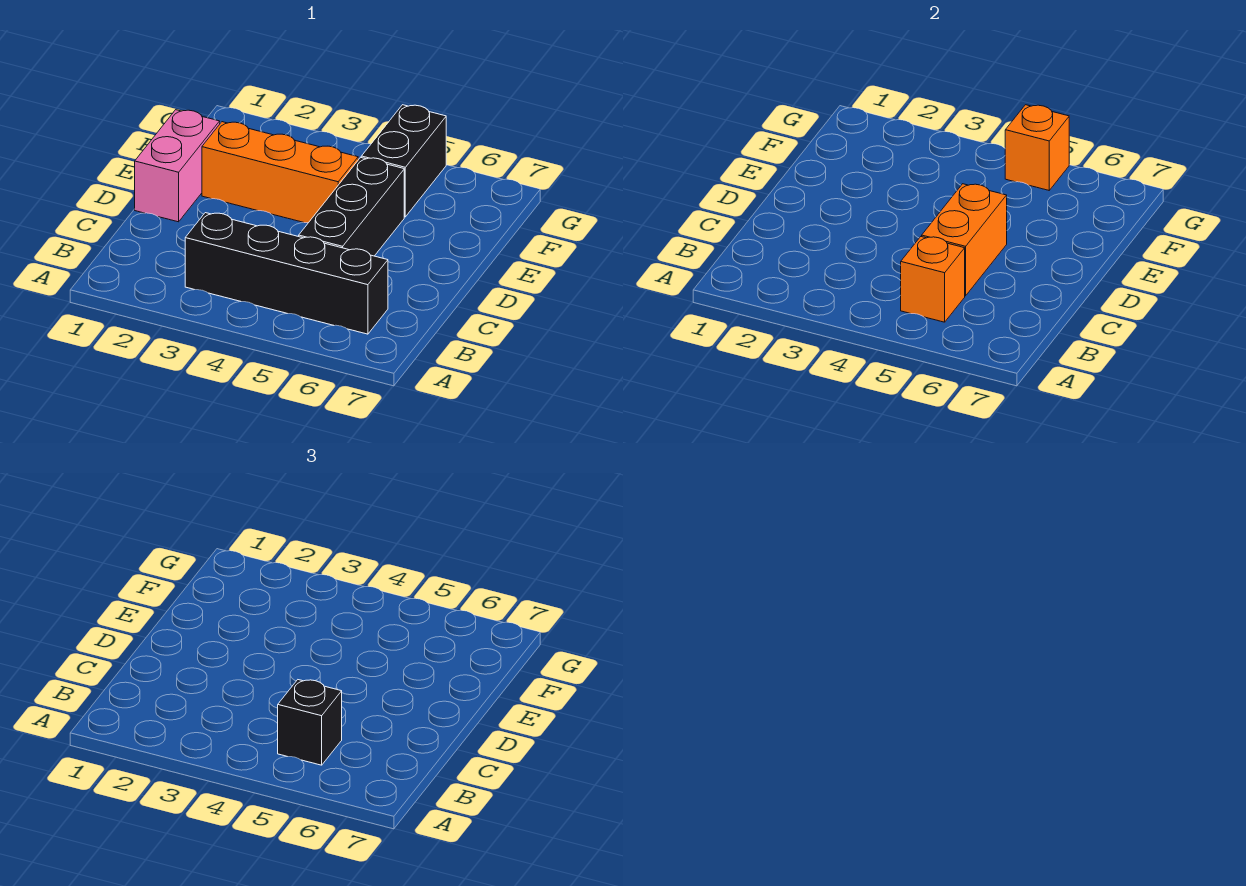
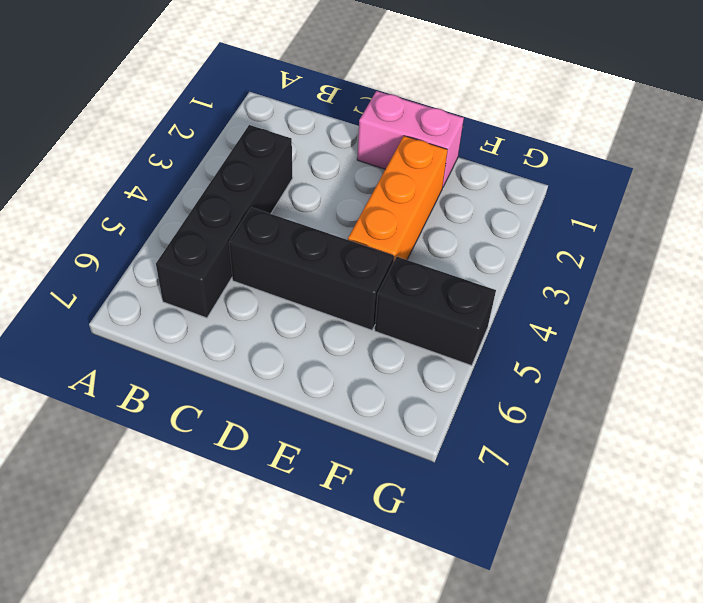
none -> orange 1x1 brick [901,237,965,322]
none -> orange 1x2 brick [922,184,1007,296]

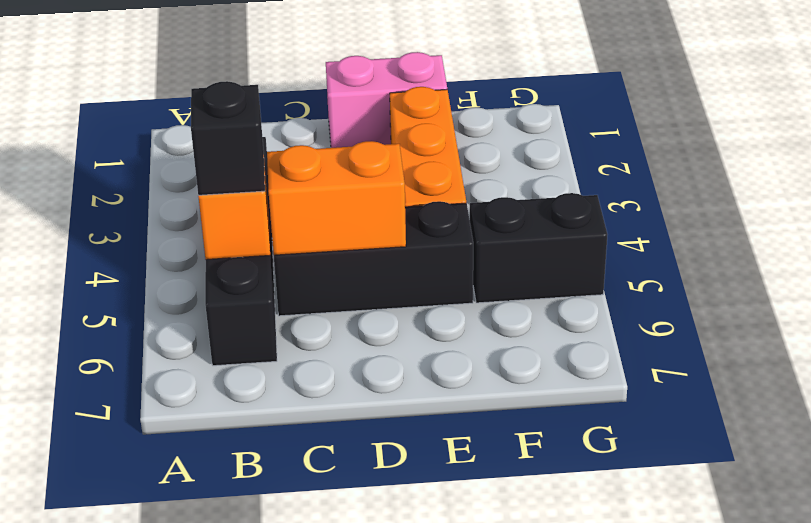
none -> orange 1x1 brick [1005,105,1069,190]

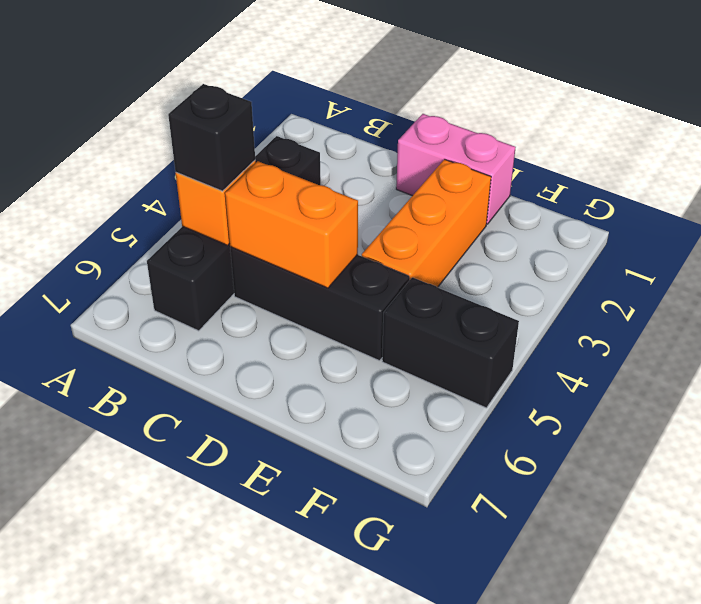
none -> orange 1x1 brick [1005,105,1069,190]

